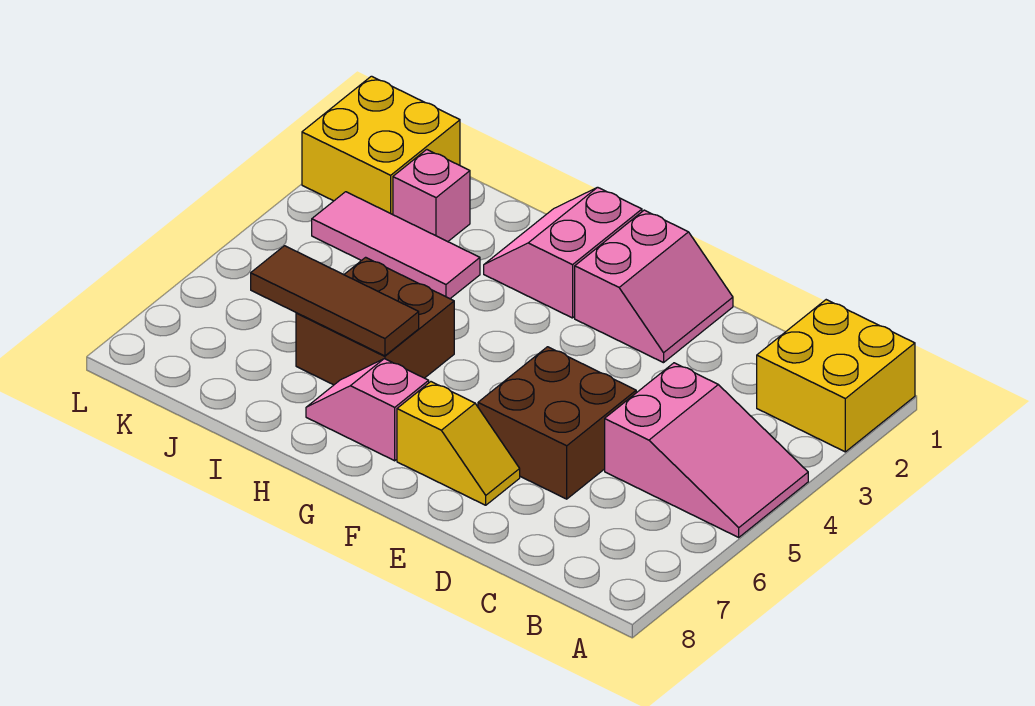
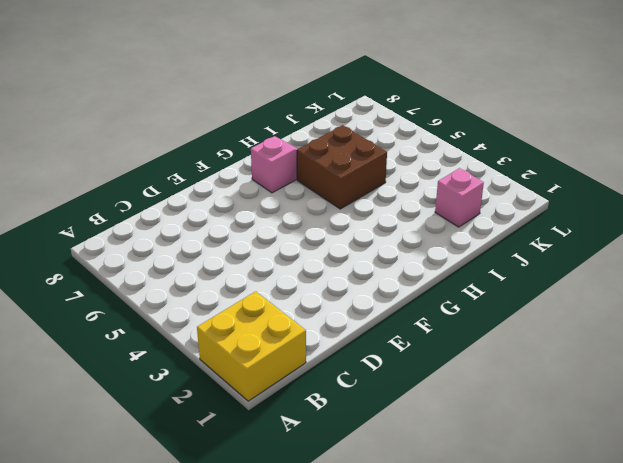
none -> pink 2x3 slope [605,363,808,537]
none -> brown 2x2 brick [478,347,636,499]
none -> pink 2x2 slope [575,210,733,363]

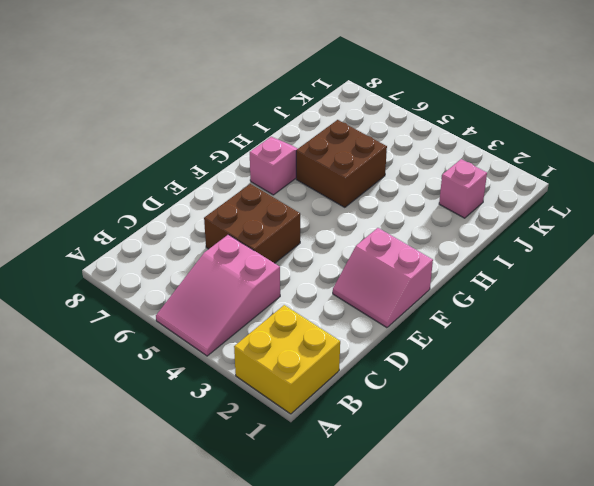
none -> yellow 1x2 slope [397,382,520,505]
none -> pink 2x2 slope [484,187,642,318]
none -> pink 1x3 tile [312,192,480,299]

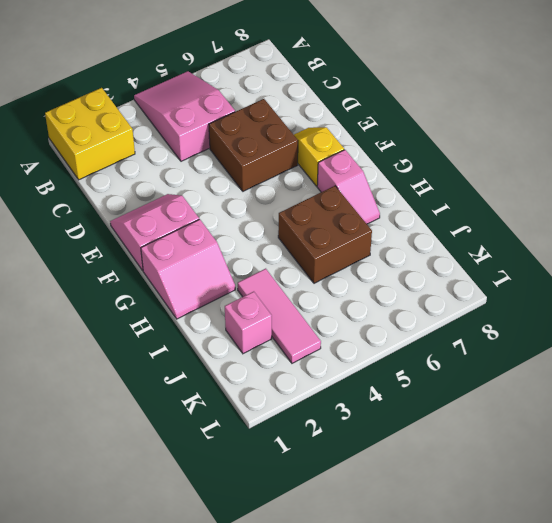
none -> yellow 2x2 brick [302,76,460,215]
none -> brown 1x3 tile [251,246,419,356]

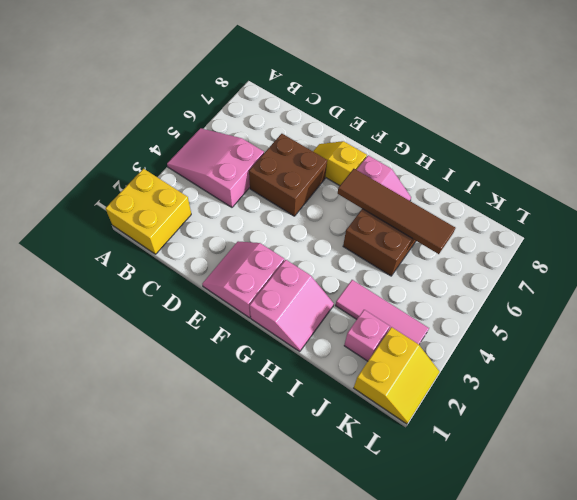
brown 1x4 tile [338,169,455,254] -> brown 1x3 tile [251,246,419,356]
yellow 2x2 slope [354,327,440,424] -> yellow 2x2 brick [302,76,460,215]

